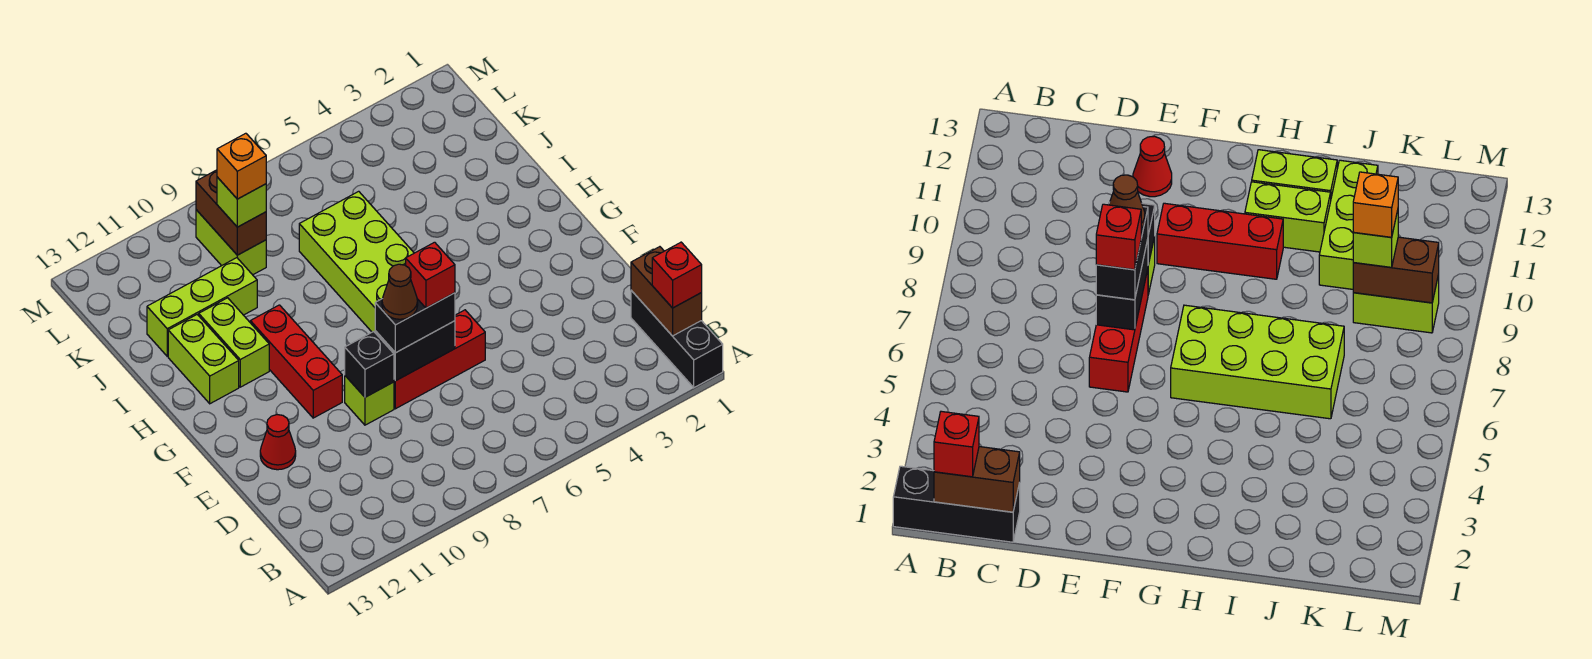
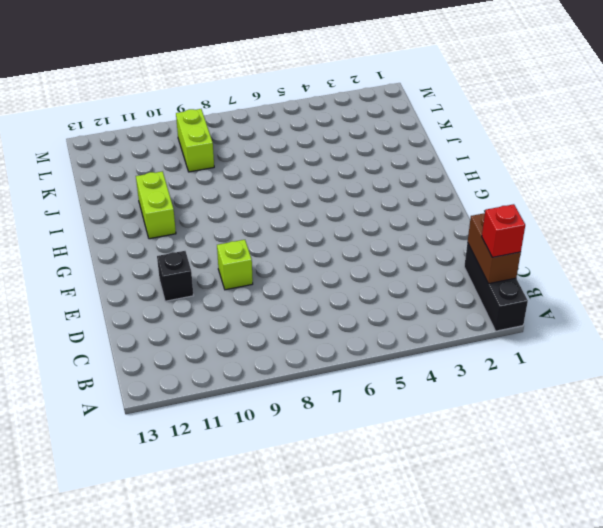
black 1x1 brick [157,251,194,301] -> black 1x1 brick moved to [345,331,394,397]
none -> red 1x3 brick [394,310,485,409]
none -> red 1x1 cone [260,415,296,470]
none -> red 1x3 brick [250,305,342,418]

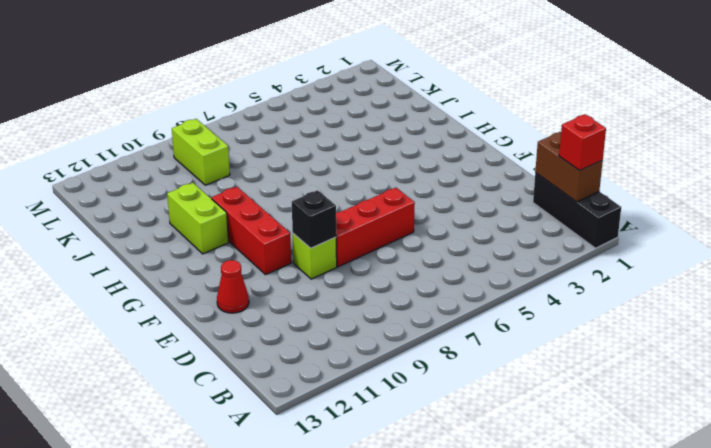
none -> lime 2x4 brick [299,191,414,332]
none -> lime 1x2 brick [168,315,239,404]
none -> lime 1x3 brick [147,258,257,356]

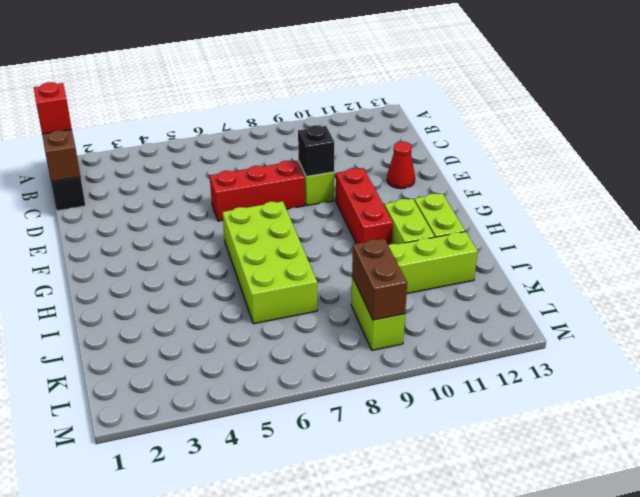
none -> black 1x2 brick [375,321,455,381]
none -> black 1x2 brick [375,293,455,353]
none -> lime 1x1 brick [217,177,266,227]

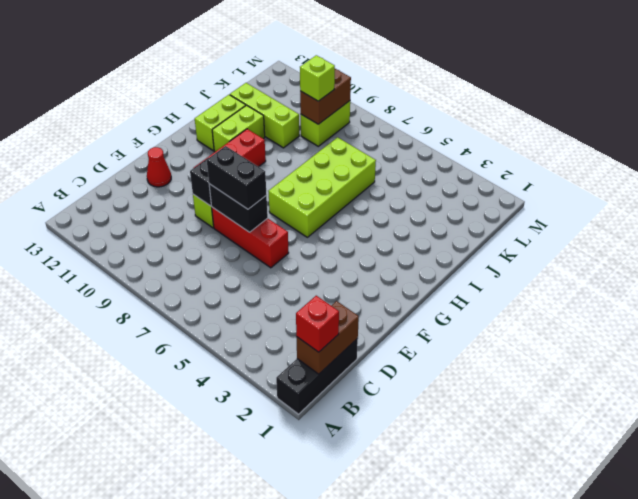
none -> red 1x1 brick [406,242,455,308]
none -> brown 1x1 cone [382,264,418,319]
none -> orange 1x1 brick [217,133,266,199]

